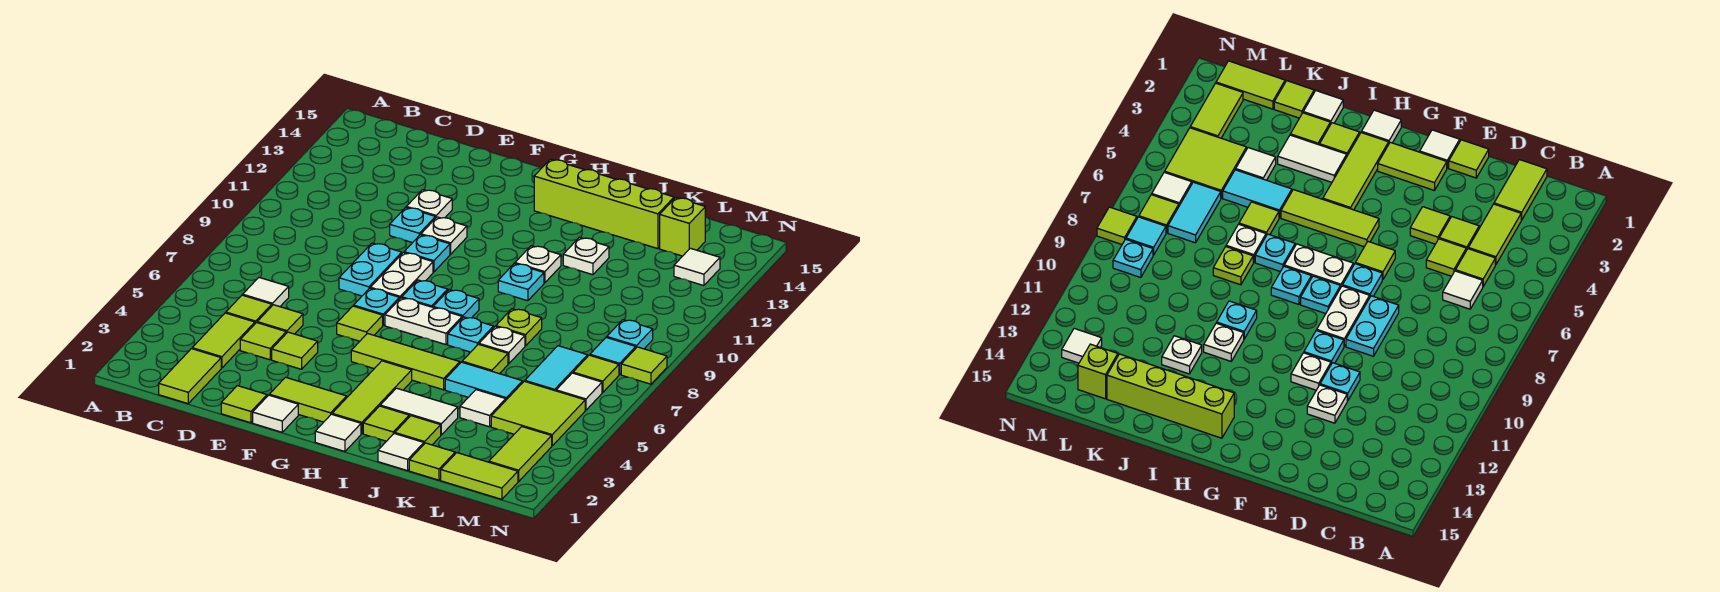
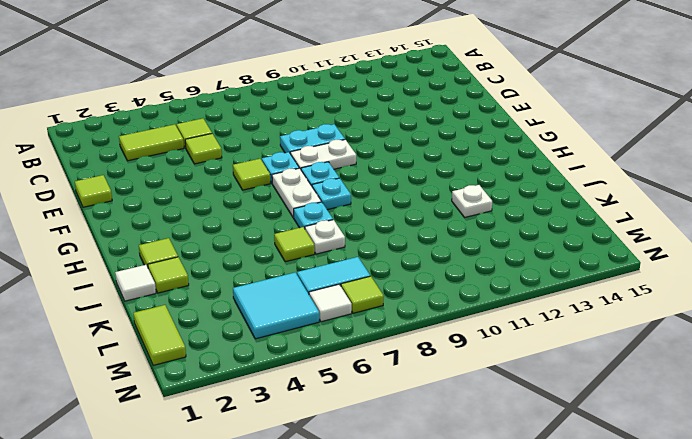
cyan 2x2 tile [233,272,319,339] -> lime 2x2 tile [491,381,585,446]
none -> lime 1x2 tile [159,349,221,404]
none -> white 1x1 tile [243,278,289,307]
none -> lime 1x1 tile [240,323,286,360]
none -> lime 1x1 tile [272,332,318,369]

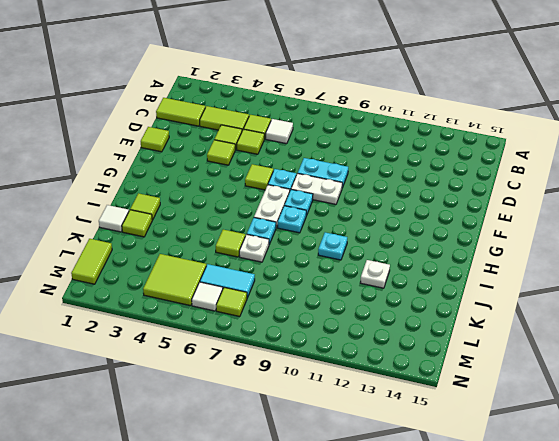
none -> cyan 1x1 plate [390,207,435,243]
none -> white 1x1 plate [406,190,452,218]
none -> white 1x1 tile [253,395,298,432]
none -> lime 1x2 tile [269,377,347,422]

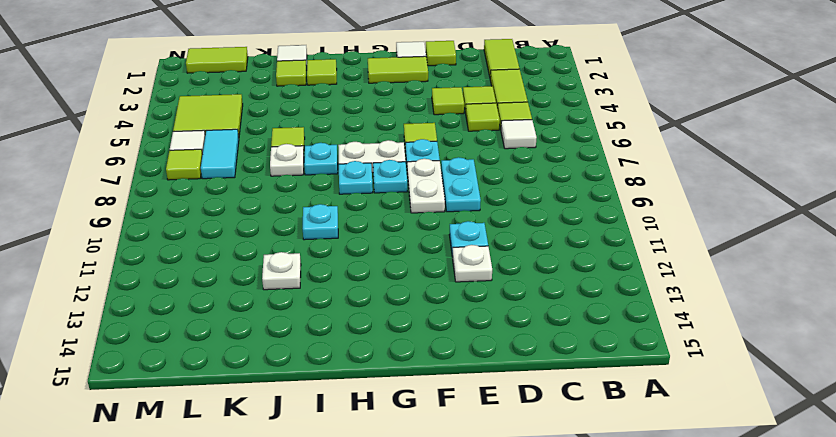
none -> cyan 1x1 plate [404,235,450,272]
none -> white 1x1 plate [421,217,467,254]
none -> lime 1x3 tile [351,334,460,390]
none -> white 1x1 tile [315,414,361,451]

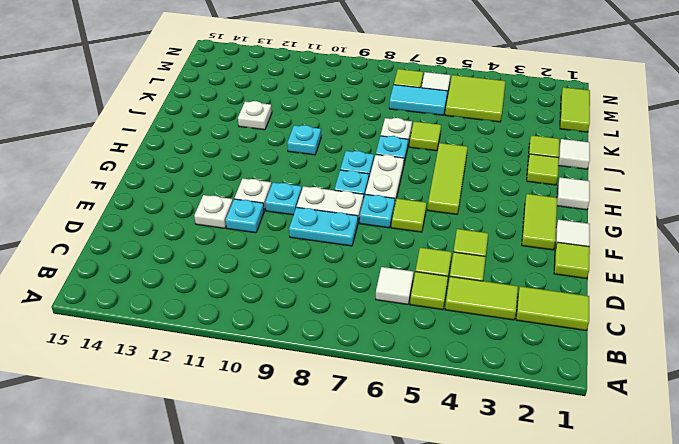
none -> lime 1x3 tile [332,361,412,434]
none -> lime 1x4 brick [534,159,674,249]
none -> white 1x2 tile [380,388,458,435]
none -> white 1x1 plate [515,246,561,283]

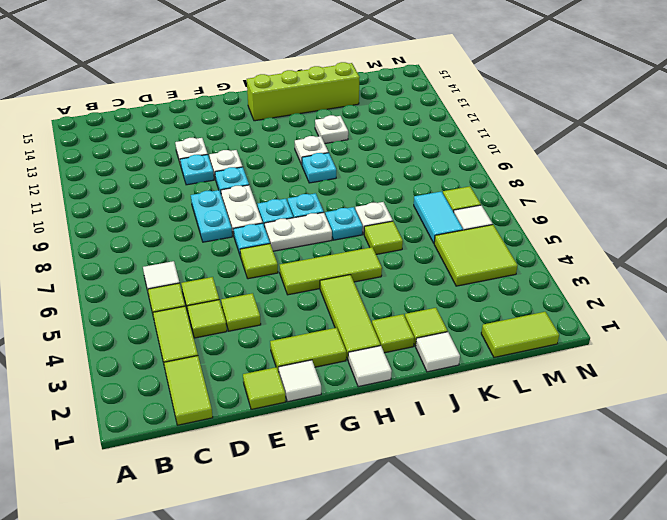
none -> white 1x2 tile [380,388,458,435]
none -> cyan 1x2 tile [445,362,523,400]
none -> lime 1x1 plate [496,309,542,346]
none -> lime 1x1 tile [409,443,455,480]

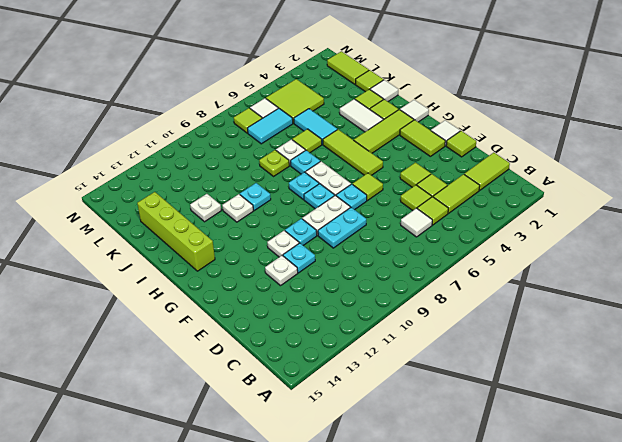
none -> white 1x1 tile [460,390,506,427]
none -> lime 1x1 brick [660,198,705,256]
none -> lime 1x2 tile [489,427,552,482]
none -> cyan 1x1 tile [590,337,636,375]

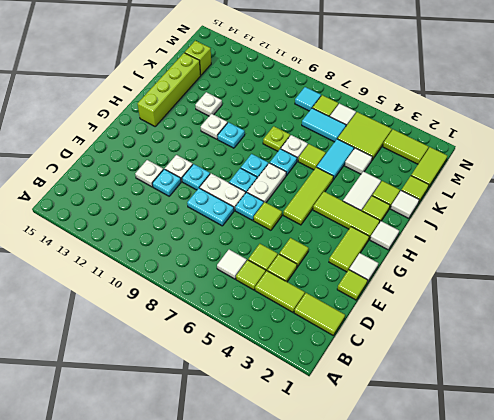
none -> cyan 1x1 plate [607,320,653,349]
none -> white 1x1 tile [674,248,720,286]
none -> lime 1x1 tile [621,347,667,384]

